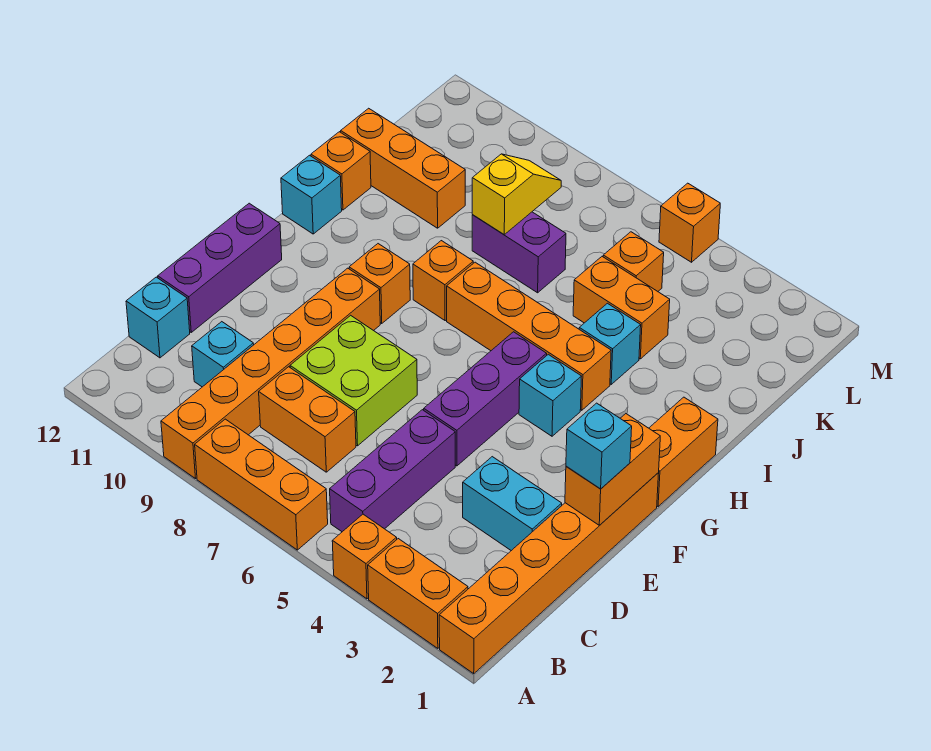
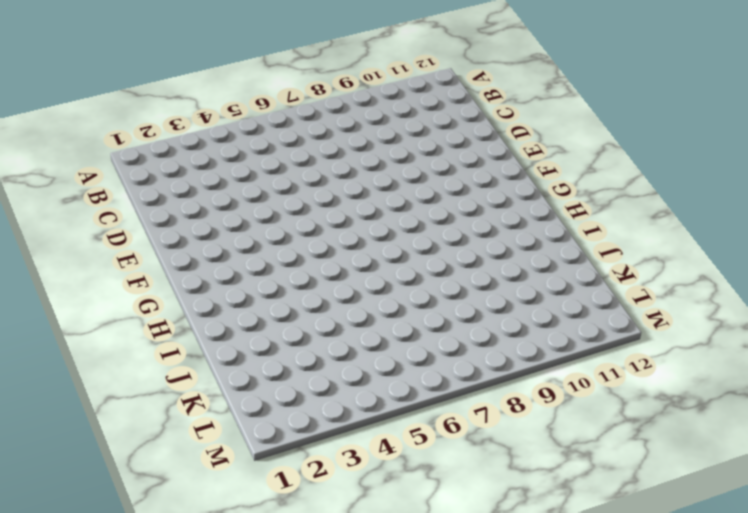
none -> orange 1x6 brick [439,473,659,674]
none -> orange 1x2 brick [368,539,468,648]
none -> orange 1x1 brick [332,514,397,599]

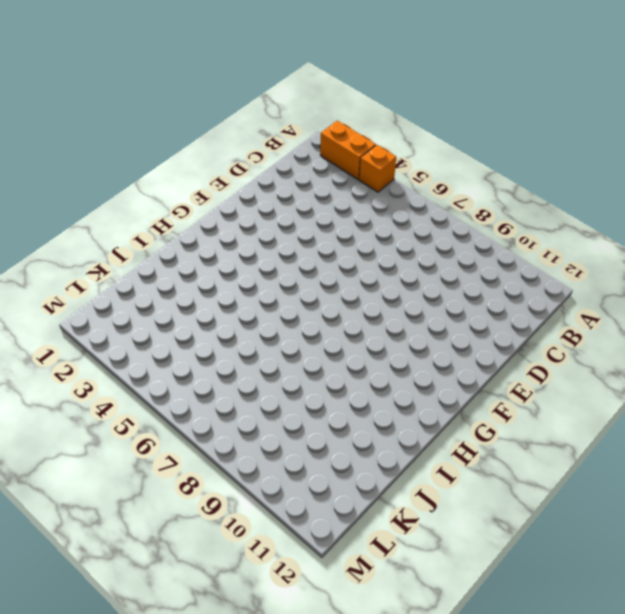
none -> orange 1x6 brick [439,473,659,674]
none -> orange 1x3 brick [195,419,328,550]
none -> orange 1x6 brick [161,268,380,479]

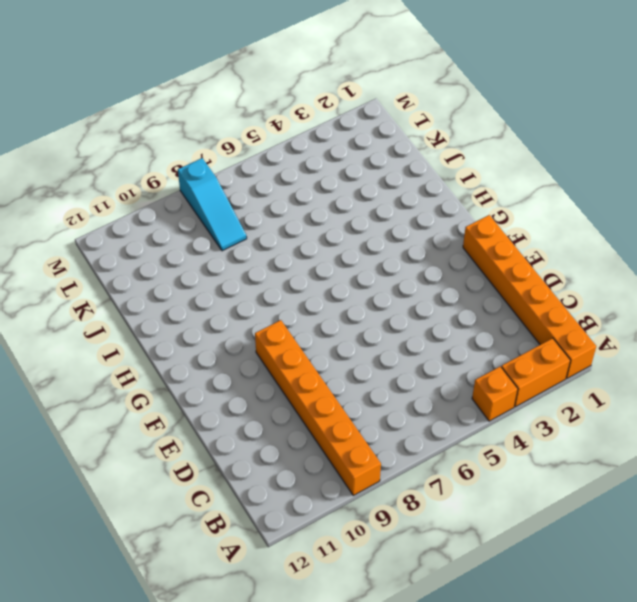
cyan 1x3 slope [178,158,247,251] -> none
none -> orange 1x3 brick [195,419,328,550]
none -> purple 1x3 brick [330,410,455,532]
none -> orange 1x2 brick [259,367,356,472]

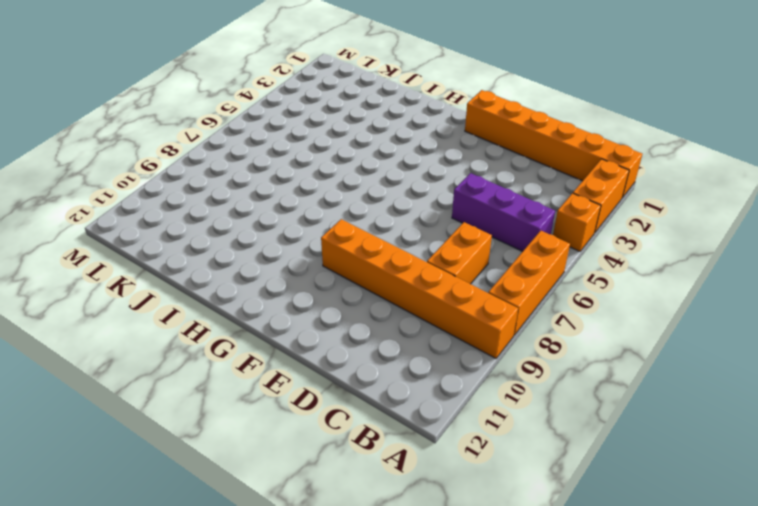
none -> cyan 1x1 brick [192,322,254,387]
none -> cyan 1x1 brick [126,277,190,358]
none -> cyan 1x2 brick [463,457,562,551]

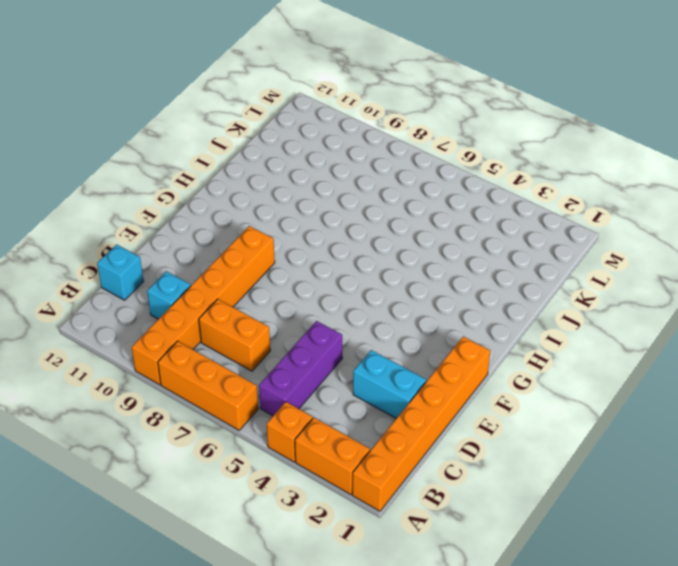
none -> lime 2x2 brick [290,315,417,446]
none -> purple 1x3 brick [158,203,282,332]
none -> purple 1x3 brick [424,332,547,466]

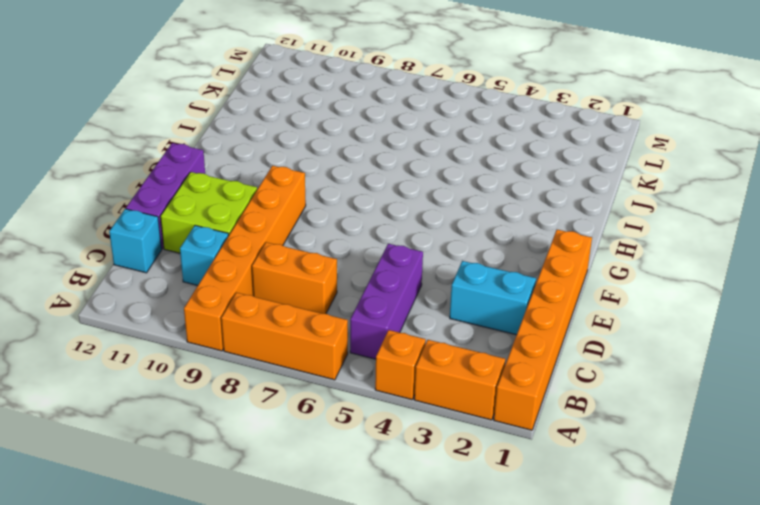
lime 2x2 brick [161,172,257,253] -> lime 2x2 brick moved to [290,315,417,446]
none -> purple 1x3 brick [424,332,547,466]
none -> orange 1x2 brick [649,397,718,507]
none -> cyan 1x1 brick [519,354,582,436]

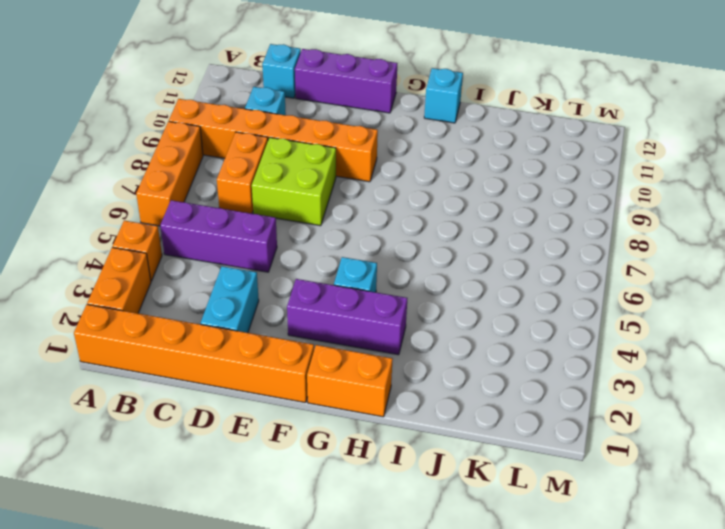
purple 1x3 brick [287,279,407,355] -> purple 1x3 brick moved to [424,332,547,466]
none -> orange 1x1 brick [349,244,410,323]
none -> orange 1x4 brick [447,262,611,410]
none -> orange 1x1 brick [413,241,473,321]

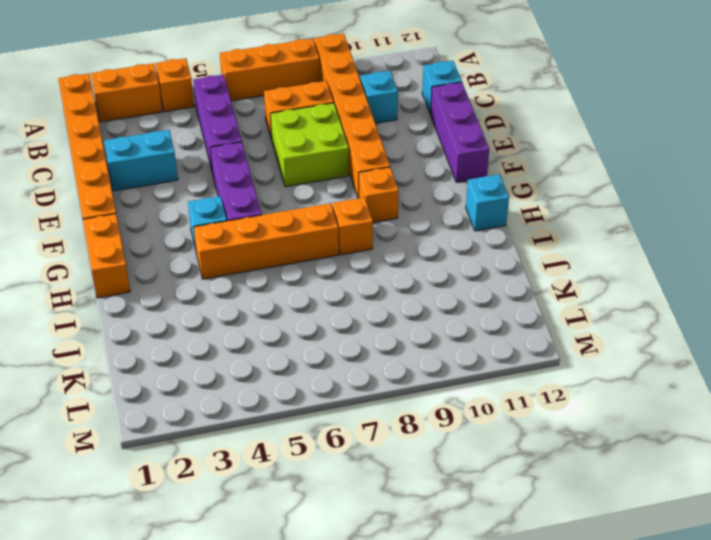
none -> cyan 1x1 brick [579,303,641,384]
none -> orange 1x1 brick [311,132,371,210]
none -> orange 1x2 brick [573,257,670,359]

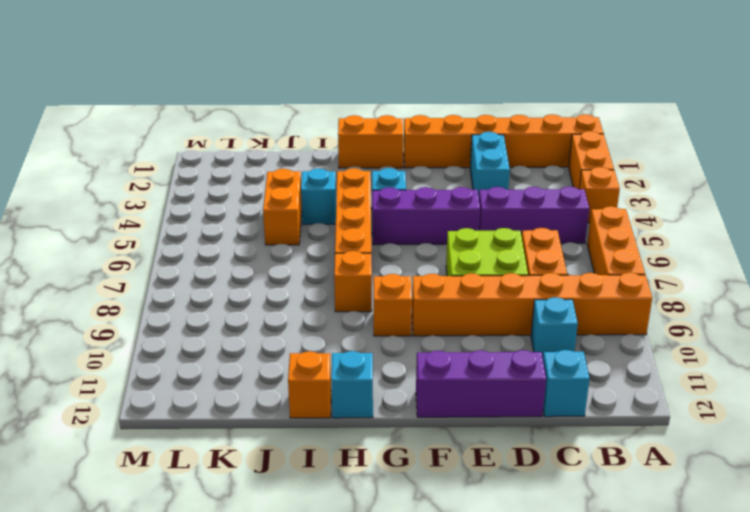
none -> purple 1x2 brick [472,212,566,293]
none -> orange 1x3 brick [341,108,465,228]
none -> orange 1x1 brick [603,232,664,291]

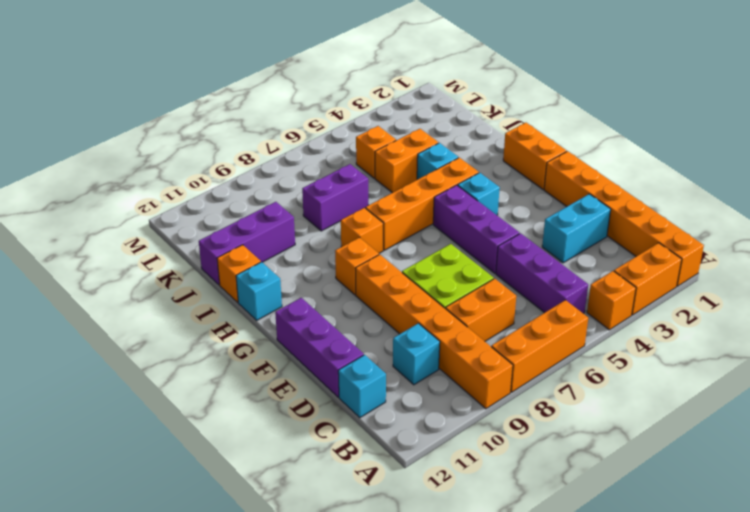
purple 1x3 brick [199,202,295,285] -> orange 1x3 brick [341,108,465,228]
none -> orange 1x1 brick [659,183,720,262]
none -> orange 1x2 brick [565,414,660,525]
none -> yellow 1x2 slope [472,154,561,234]

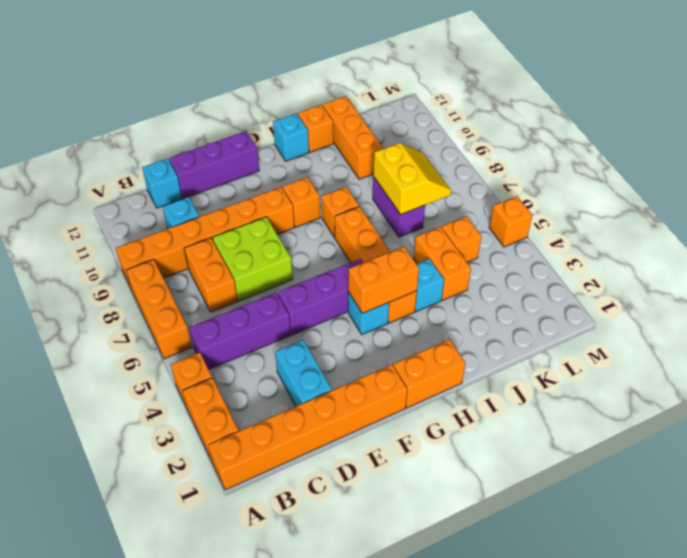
orange 1x2 brick [348,247,419,313] -> orange 1x2 brick moved to [565,414,660,525]
yellow 2x2 slope [373,143,451,215] -> yellow 1x2 slope [472,154,561,234]
none -> cyan 1x1 brick [566,403,632,489]

